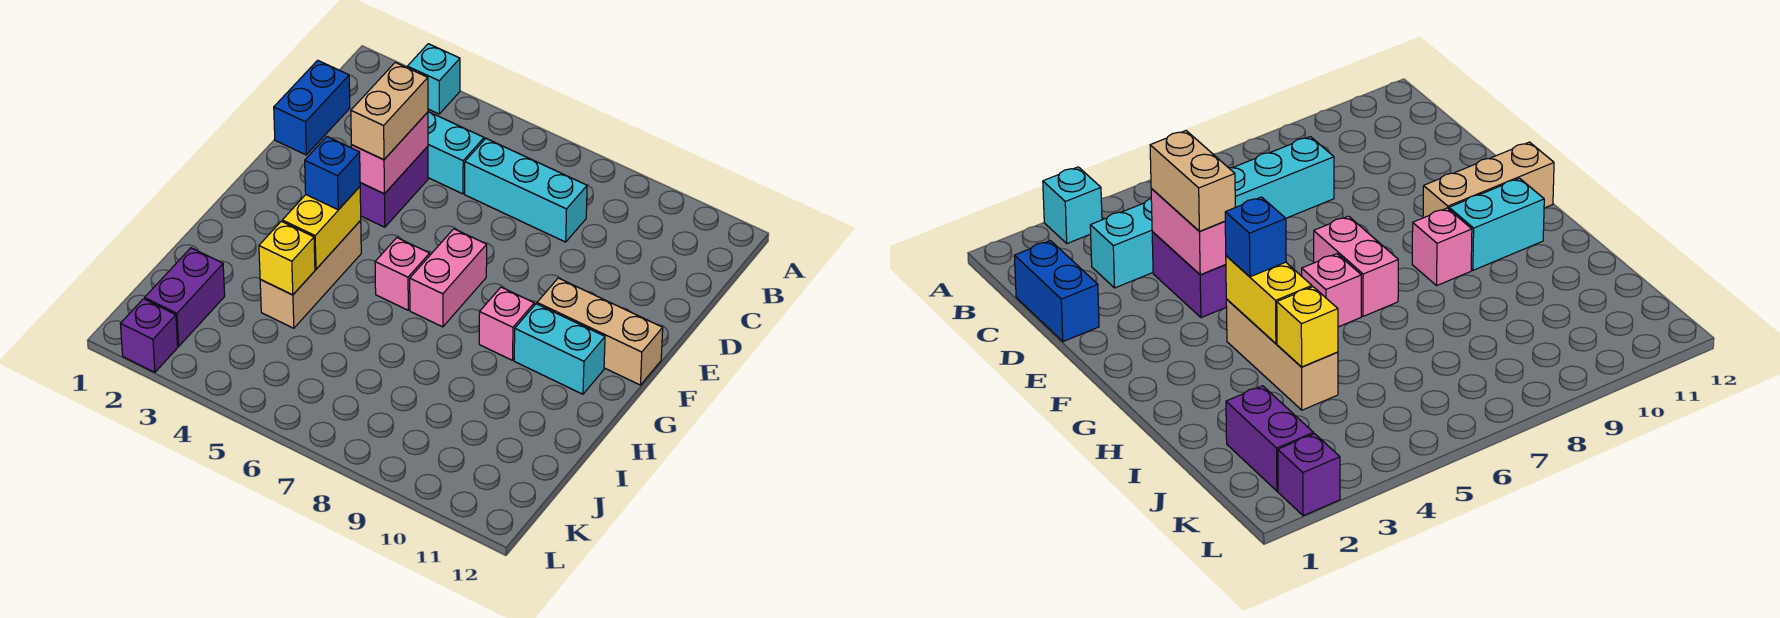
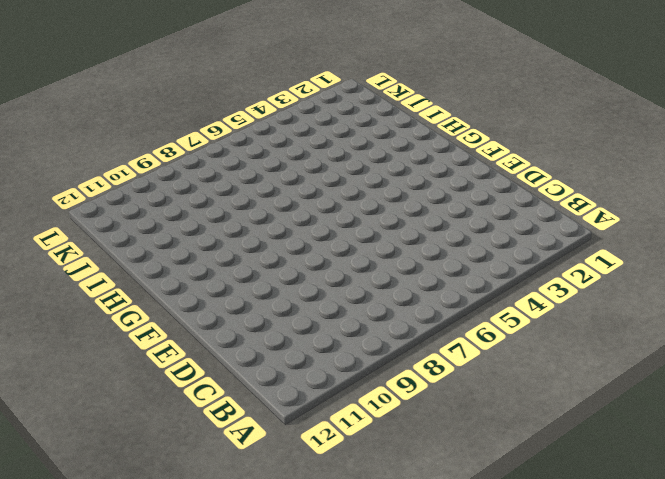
none -> cyan 1x1 brick [407,44,460,114]
none -> blue 1x2 brick [274,60,350,155]
none -> cyan 1x3 brick [428,112,484,194]

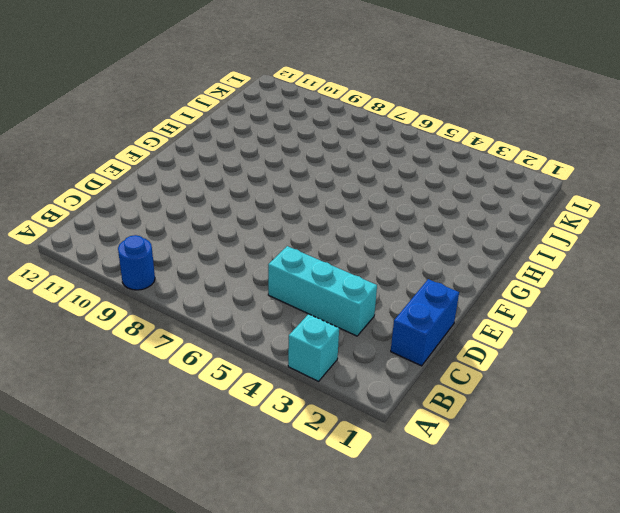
blue 1x1 round brick [118,235,155,290] -> none
none -> cyan 1x3 brick [465,138,587,242]
none -> purple 1x2 brick [360,146,428,227]
none -> pink 1x2 brick [410,229,487,327]

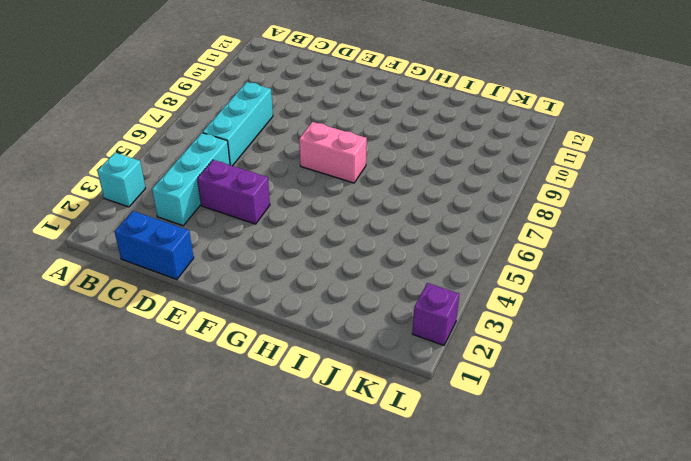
none -> tan 1x3 brick [537,278,663,385]
none -> tan 1x3 brick [260,221,361,328]
none -> pink 1x1 brick [375,238,430,310]

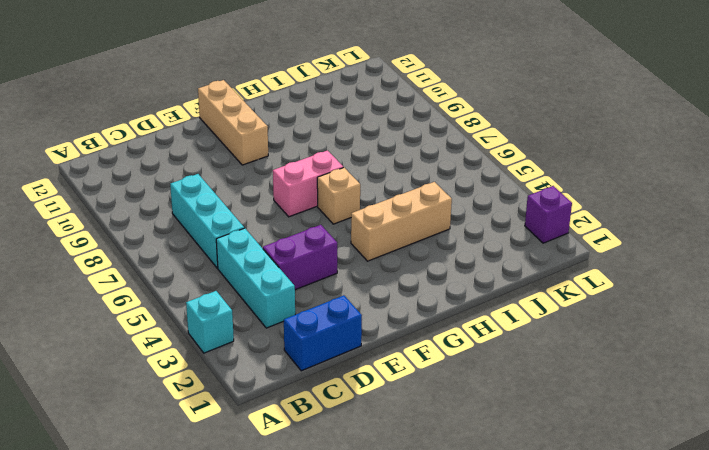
tan 1x1 brick [317,168,360,224] -> pink 1x1 brick [375,238,430,310]
none -> pink 1x1 brick [479,287,534,360]
none -> cyan 1x2 brick [514,304,605,394]
none -> purple 1x2 brick [145,248,225,346]

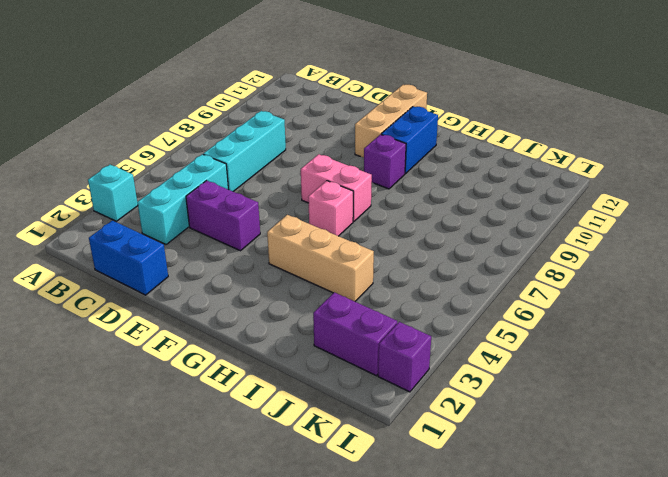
purple 1x1 brick [364,134,406,189] -> pink 1x1 brick [479,287,534,360]
blue 1x2 brick [381,106,438,174] -> cyan 1x2 brick [514,304,605,394]
none -> pink 1x2 brick [351,112,428,194]
none -> yellow 1x2 brick [282,187,361,269]
none -> yellow 1x1 brick [259,221,315,295]

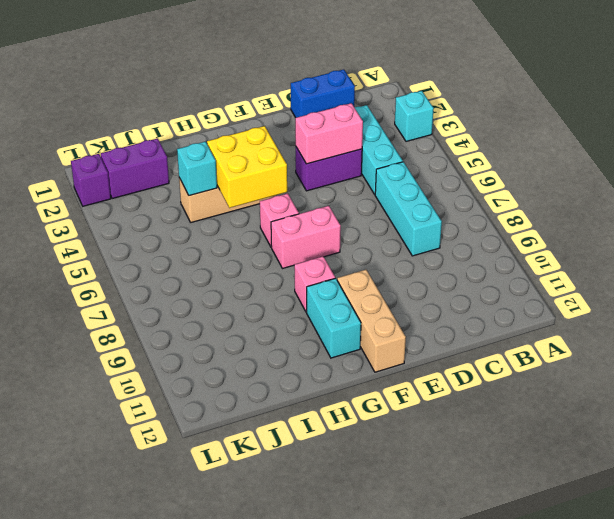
yellow 2x2 brick [207,126,287,208] -> yellow 1x2 brick [282,187,361,269]
cyan 1x1 brick [177,142,217,196] -> yellow 1x1 brick [259,221,315,295]
none -> tan 1x2 brick [351,62,428,160]
none -> blue 1x1 brick [305,137,360,210]

